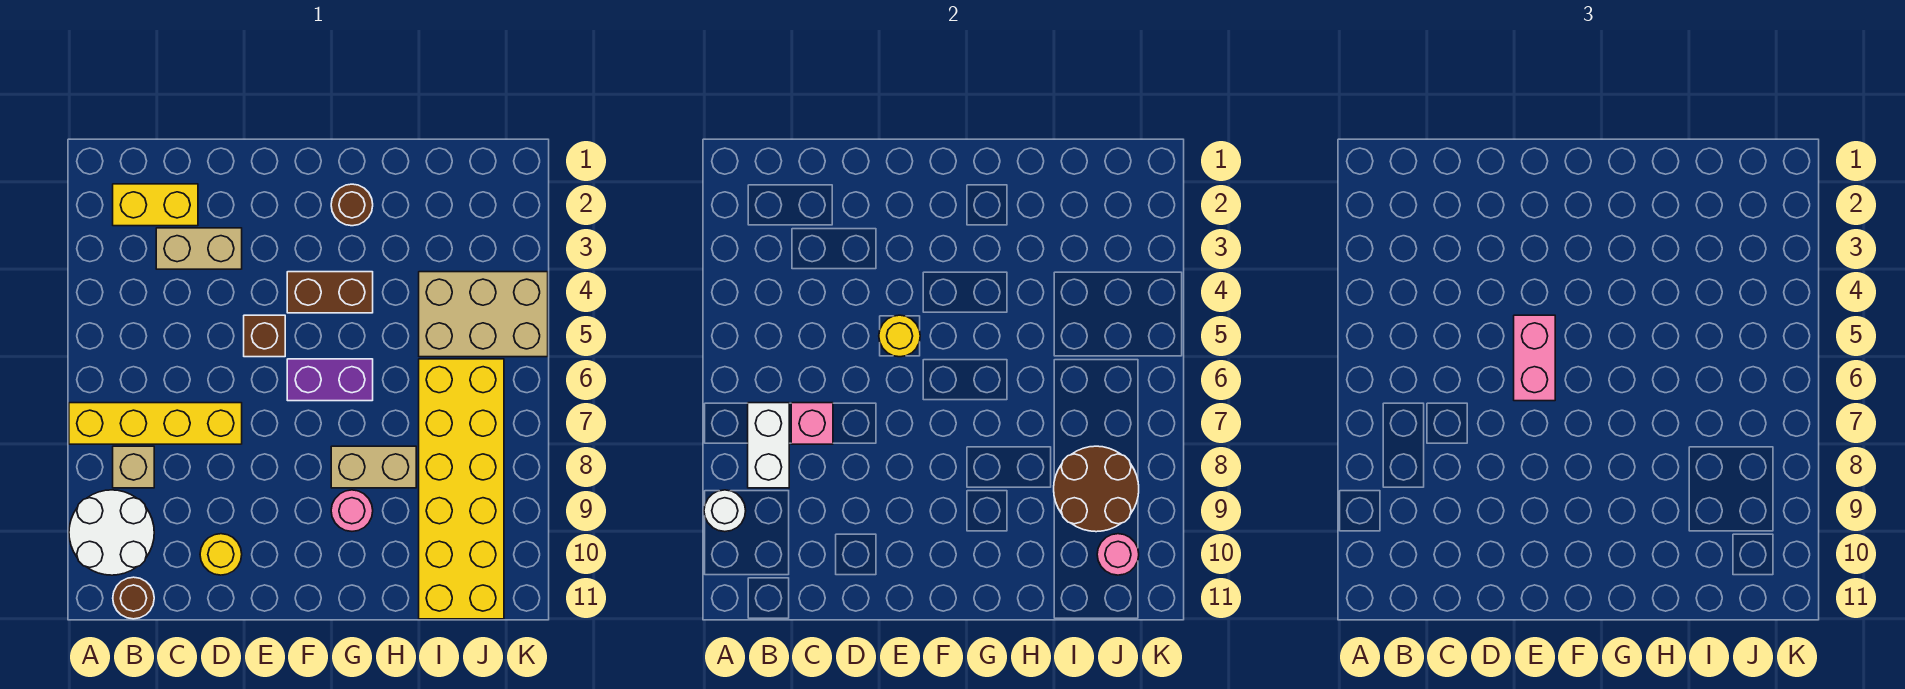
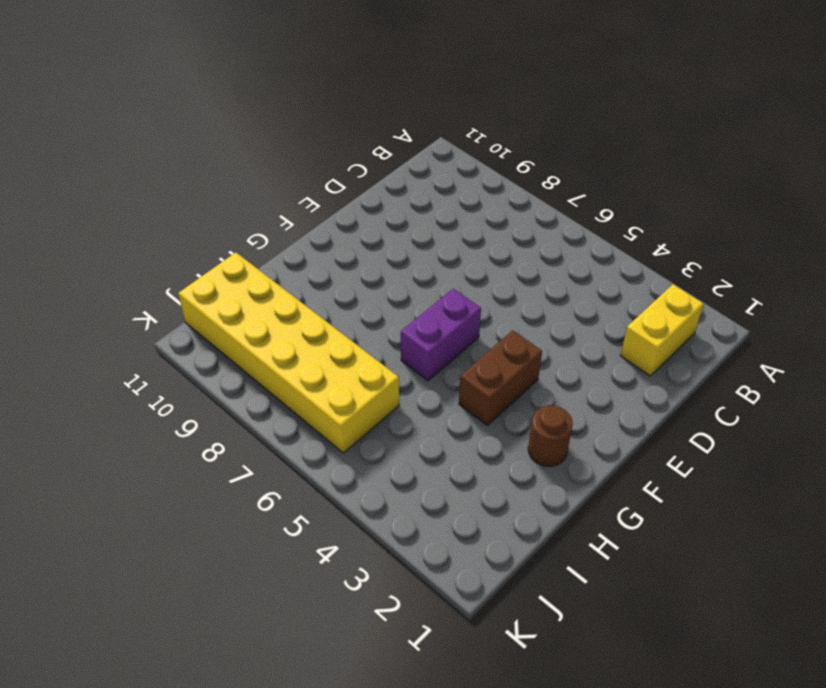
none -> yellow 1x4 brick [69,403,242,444]
none -> white 2x2 round brick [69,490,154,575]
none -> tan 1x1 brick [113,446,154,488]

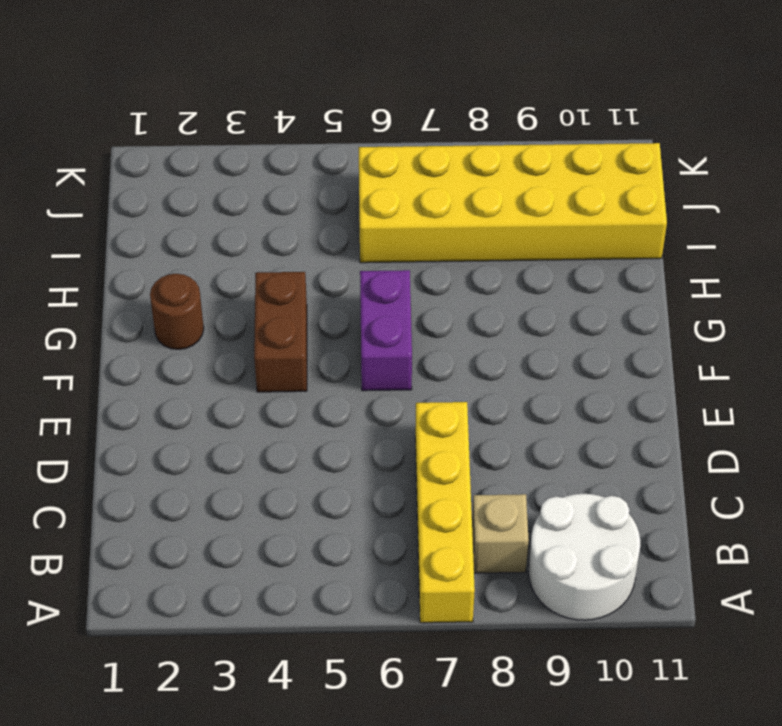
none -> yellow 1x2 brick [113,184,198,226]
none -> brown 1x1 round brick [113,577,154,619]
none -> tan 1x2 brick [156,228,242,269]

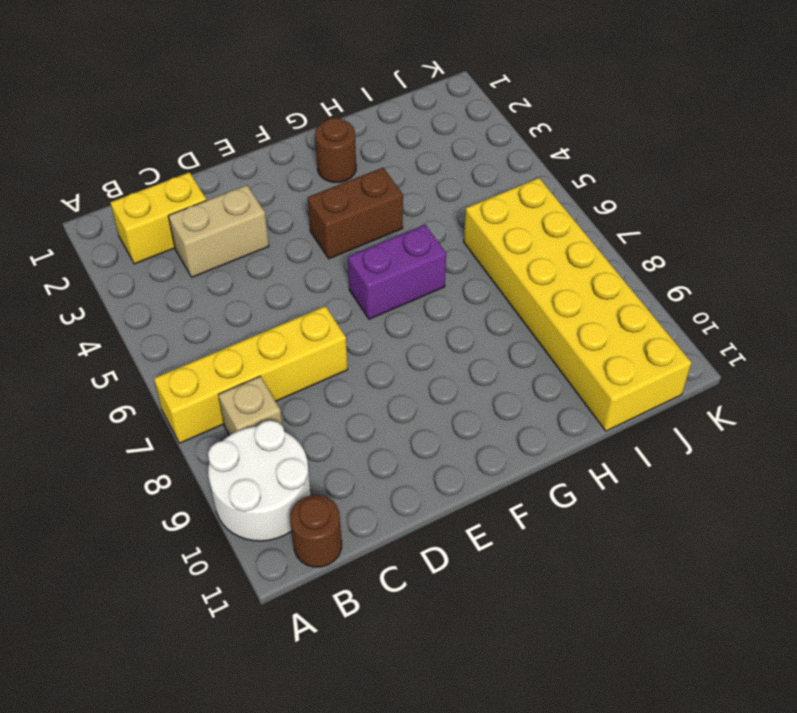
none -> yellow 1x1 round brick [200,534,242,575]
none -> brown 1x1 brick [244,315,285,357]
none -> tan 1x2 brick [331,446,416,488]

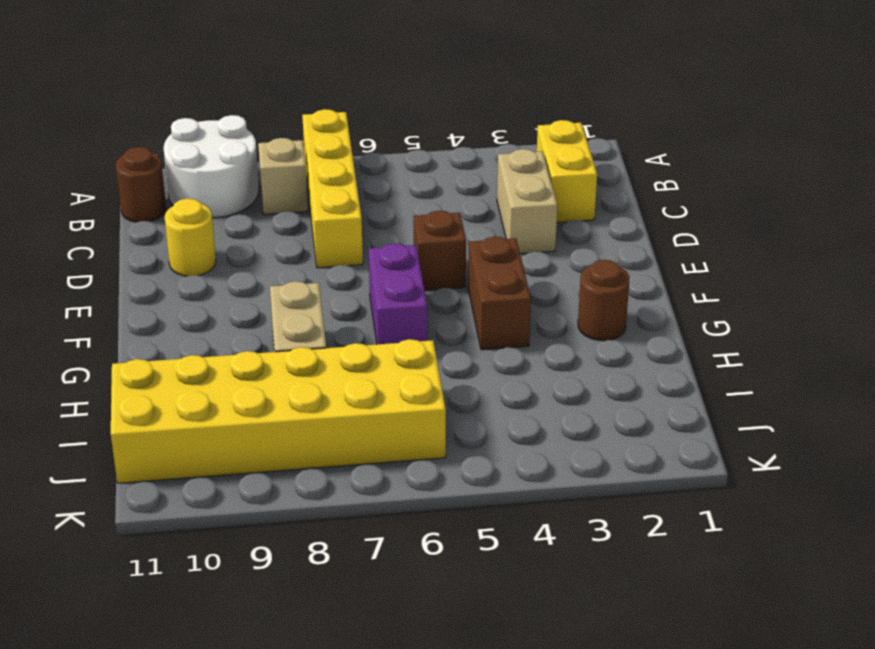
none -> pink 1x1 round brick [331,490,373,531]
none -> tan 2x3 brick [419,272,548,357]
none -> white 1x1 round brick [704,490,746,532]

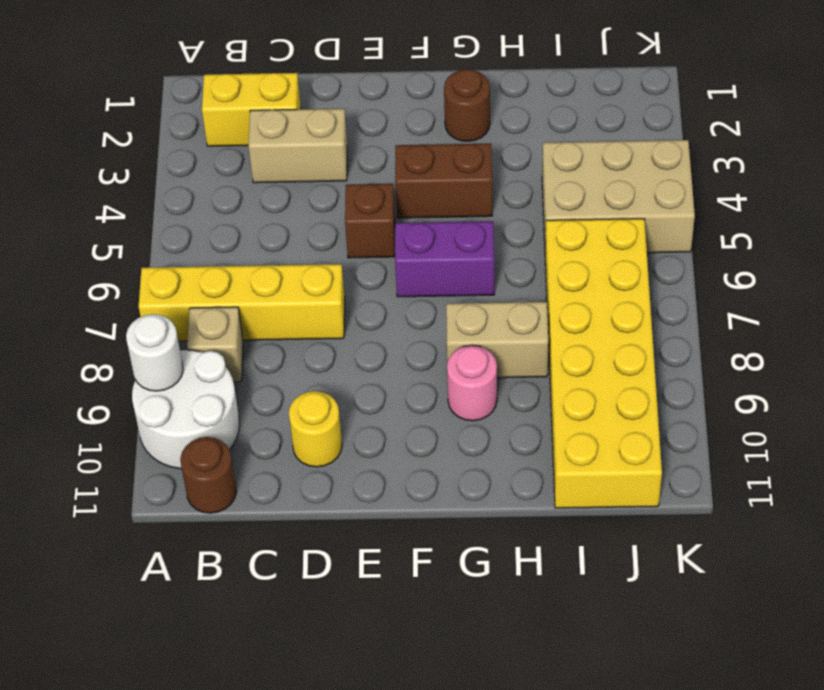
none -> white 1x2 brick [748,403,789,488]
none -> pink 1x1 brick [791,403,833,444]
none -> yellow 1x1 round brick [879,315,920,357]

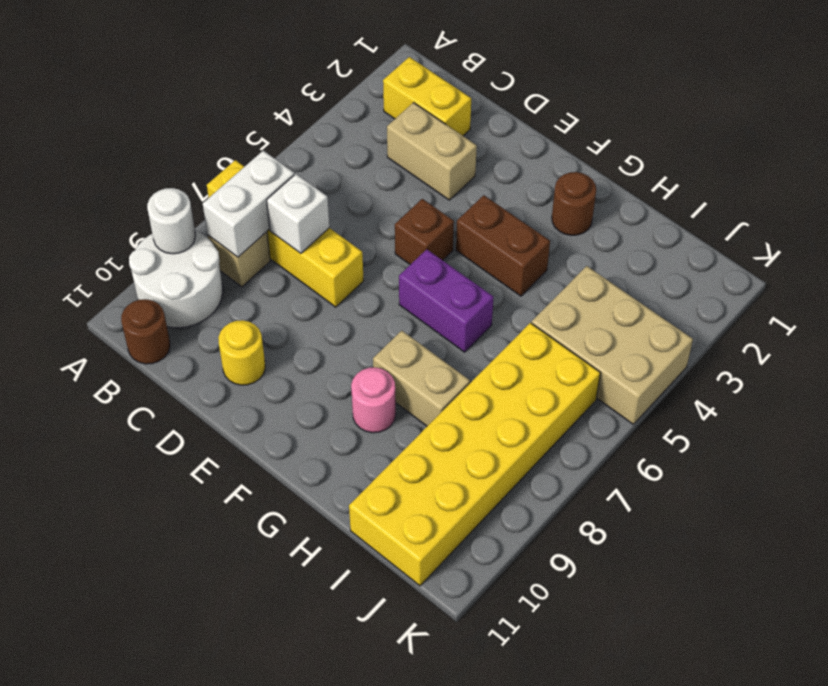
white 1x1 brick [267,174,329,253] -> pink 1x1 brick [791,403,833,444]
none -> yellow 1x1 round brick [879,315,920,357]
none -> brown 2x2 round brick [1054,446,1139,532]
none -> pink 1x1 round brick [1097,534,1139,575]

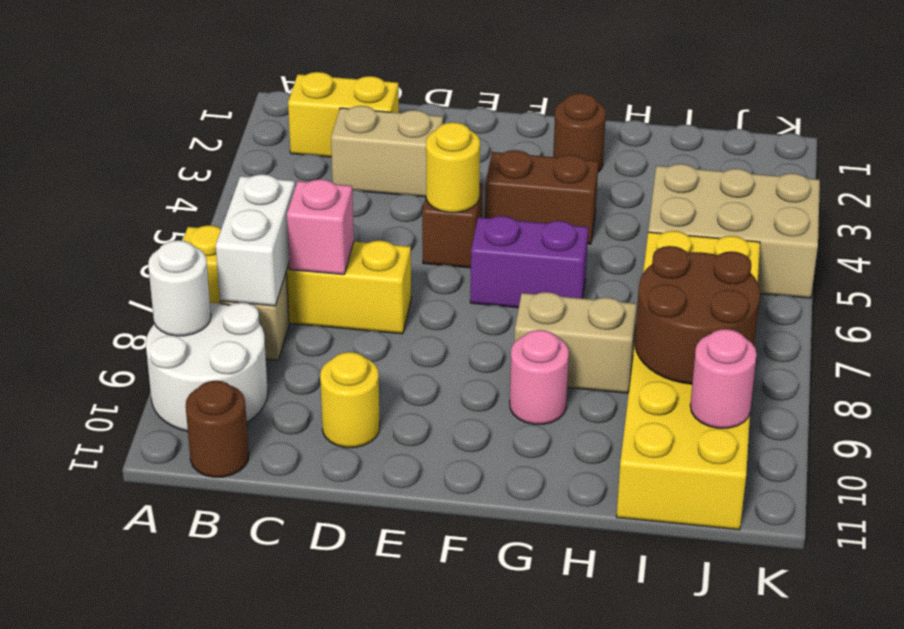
none -> pink 1x2 brick [1514,315,1555,401]

